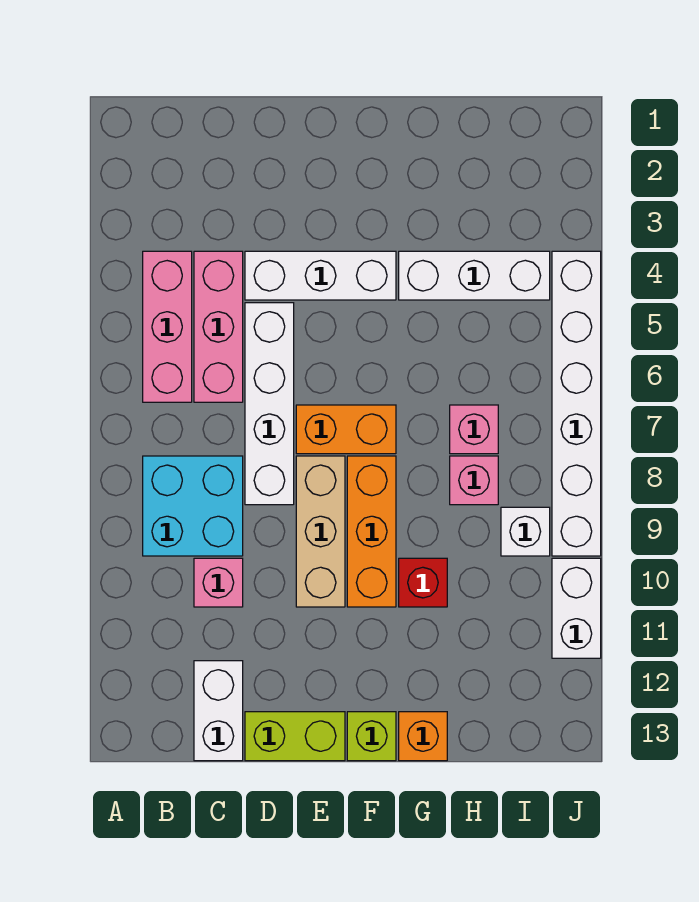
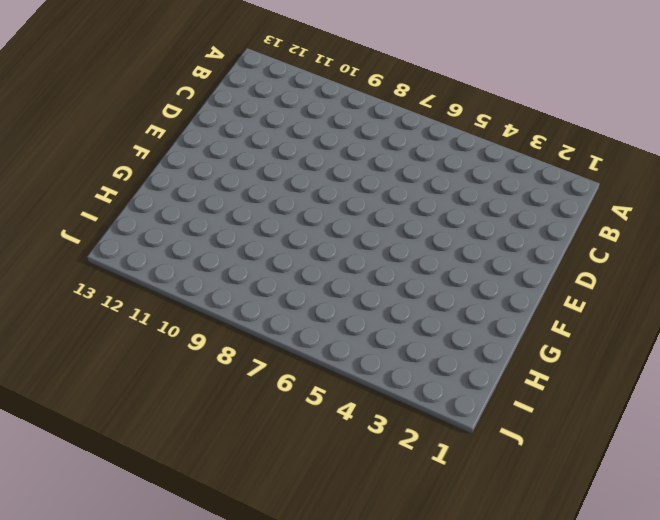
none -> pink 1x3 brick [143,251,192,402]
none -> cyan 2x2 brick [143,456,243,556]
none -> pink 1x3 brick [194,251,243,402]

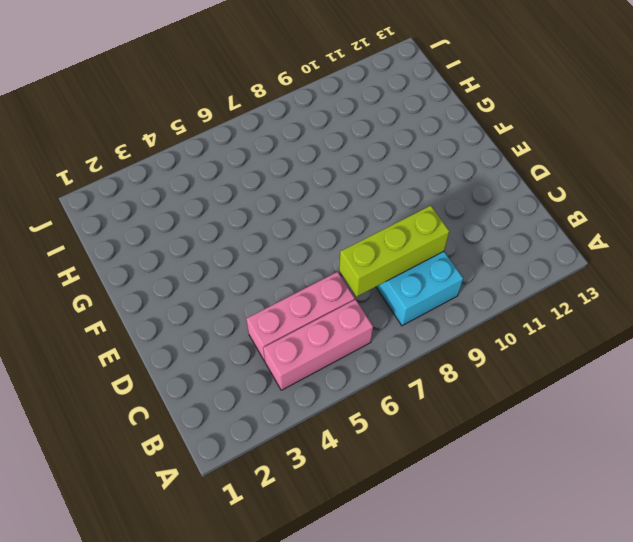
lime 1x3 brick [339,206,449,297] -> none
none -> pink 1x1 brick [194,558,243,607]
none -> white 1x2 brick [194,661,243,761]
none -> white 1x3 brick [245,251,396,300]

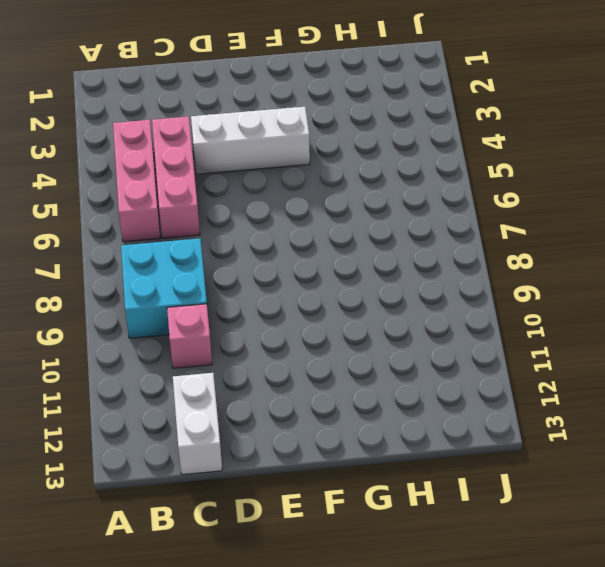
none -> white 1x4 brick [245,303,294,505]
none -> lime 1x2 brick [245,712,345,761]
none -> orange 1x2 brick [296,405,396,454]

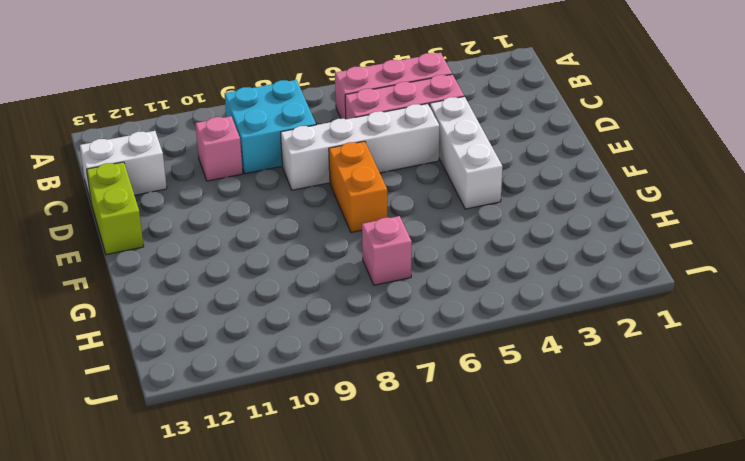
none -> tan 1x3 brick [296,456,345,607]
none -> orange 1x3 brick [347,456,396,607]
none -> lime 1x1 brick [347,712,396,761]

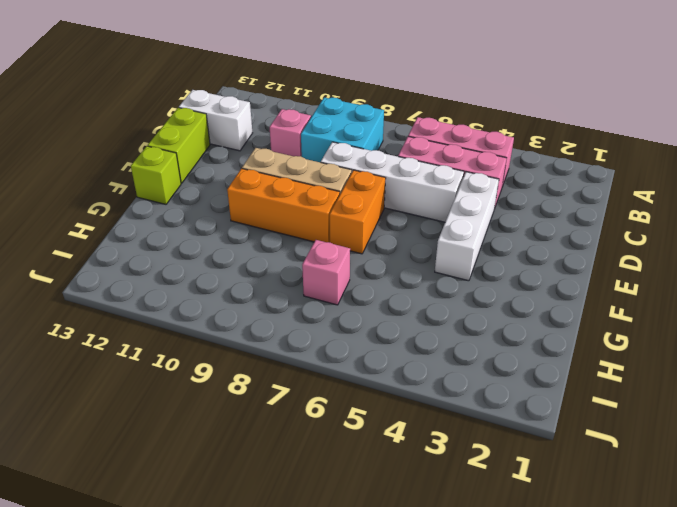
none -> white 1x3 brick [399,251,550,300]
none -> red 1x1 brick [399,558,447,607]
none -> orange 1x1 brick [399,712,447,761]

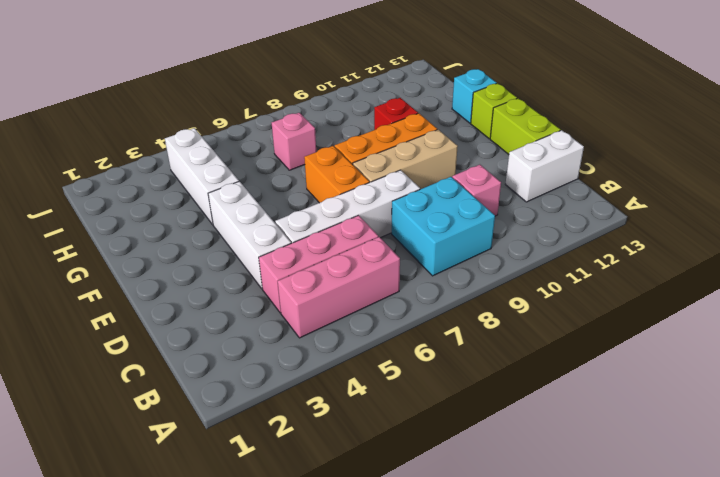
cyan 1x1 brick [452,69,497,123] -> orange 1x1 brick [399,712,447,761]
none -> pink 1x1 brick [450,456,498,505]
none -> white 1x1 brick [501,507,550,556]
none -> white 1x6 brick [552,251,601,556]

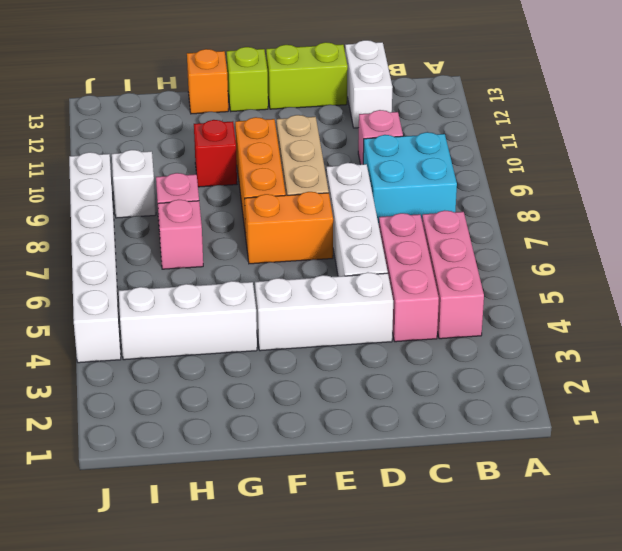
none -> white 1x2 brick [552,558,601,658]

